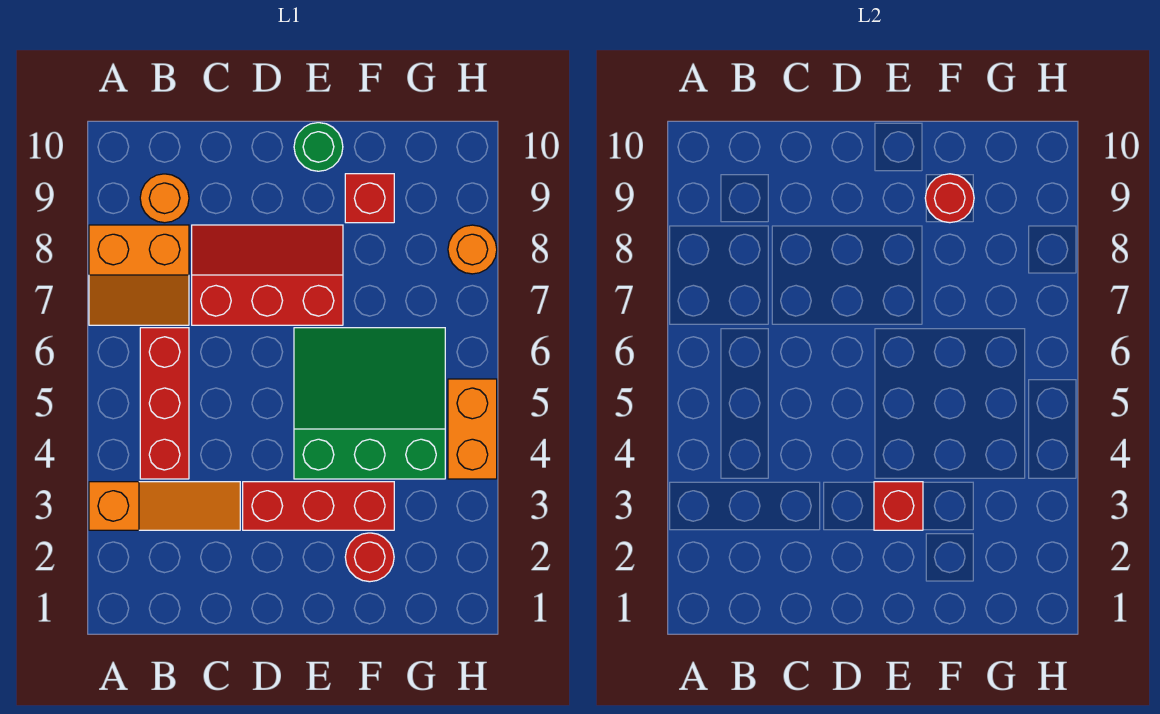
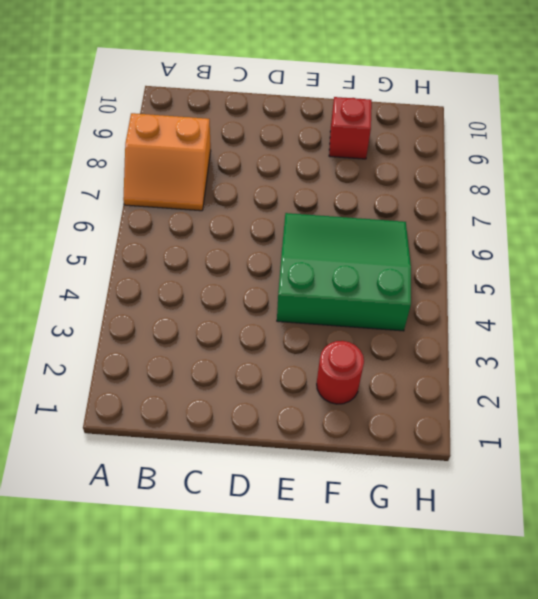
none -> orange 1x3 slope [89,482,240,530]
none -> red 1x3 brick [140,328,189,479]
none -> orange 1x1 round brick [140,174,189,223]

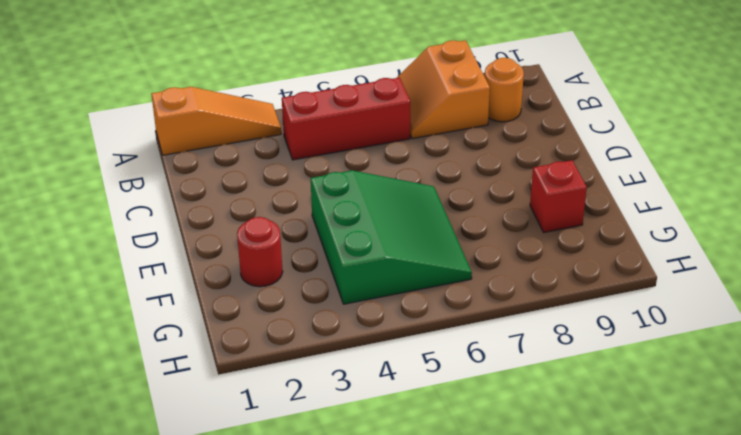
orange 1x3 slope [152,87,281,155] -> orange 1x3 slope turned to [89,482,240,530]
none -> red 2x3 slope [192,225,343,325]
none -> red 1x3 brick [243,482,394,530]
none -> green 1x1 round brick [294,123,343,171]

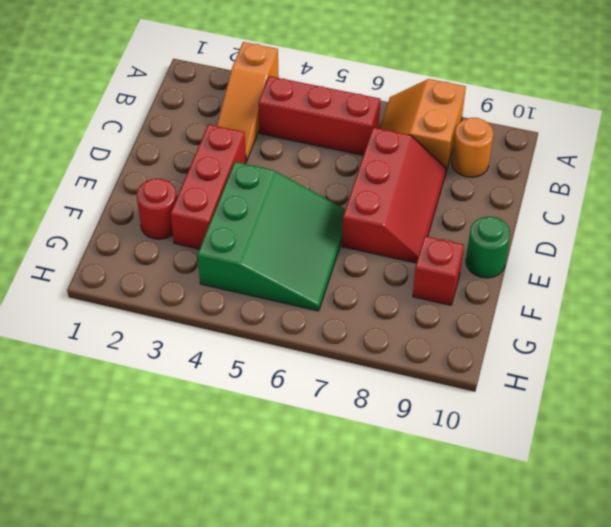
none -> orange 1x2 brick [448,379,497,479]
none -> orange 1x1 round brick [448,225,497,274]
none -> red 1x1 brick [874,482,923,530]

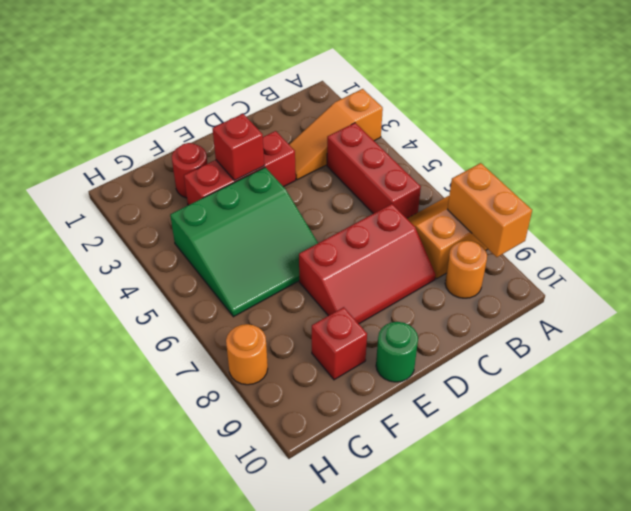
orange 1x2 brick [447,163,532,257] -> orange 1x2 brick moved to [448,379,497,479]
none -> red 1x1 round brick [925,174,974,223]

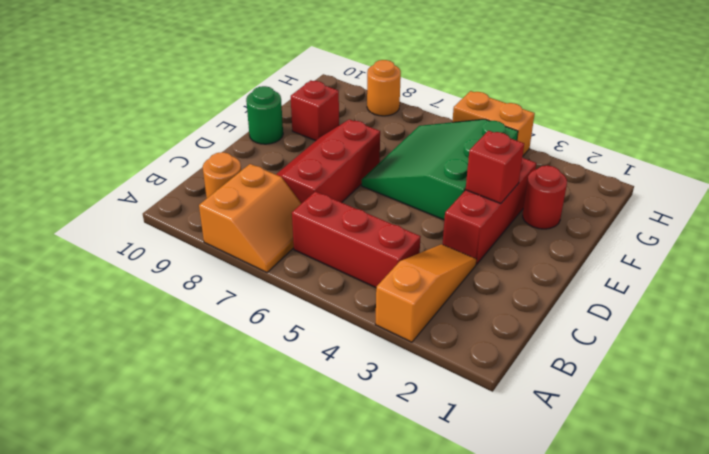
none -> red 1x1 round brick [925,174,974,223]

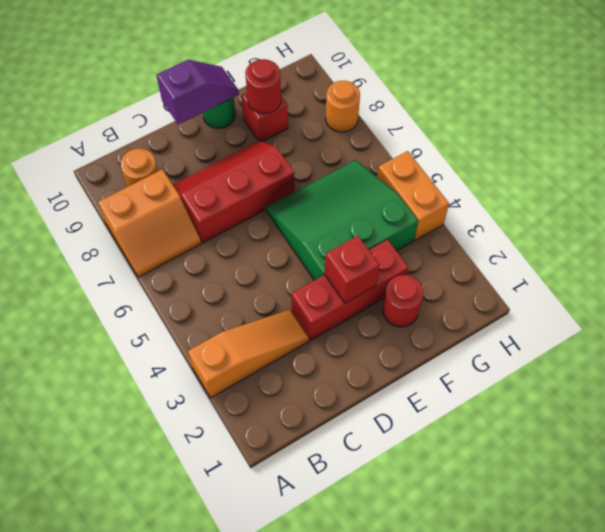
purple 1x2 slope [157,60,239,125] -> none
none -> red 1x3 brick [140,328,189,479]

